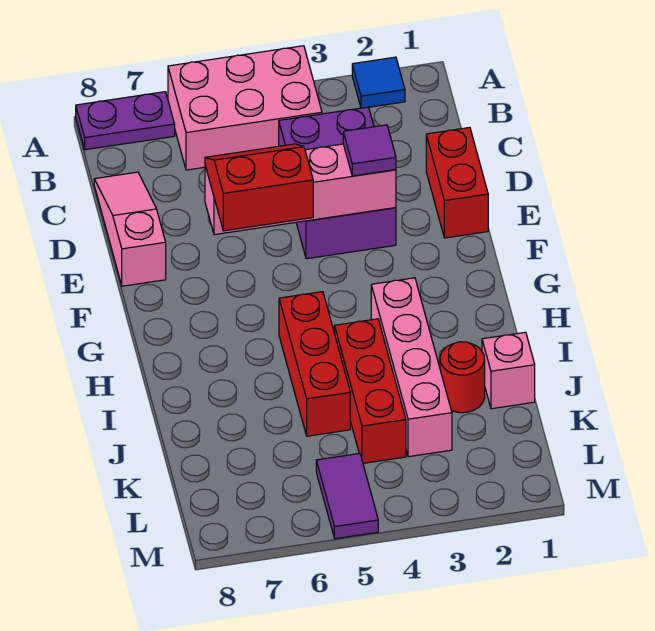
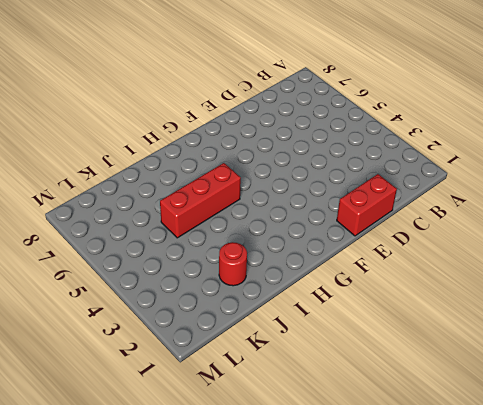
none -> blue 1x1 tile [352,57,405,108]
none -> pink 2x3 brick [168,46,322,170]
none -> purple 1x2 plate [76,92,175,150]

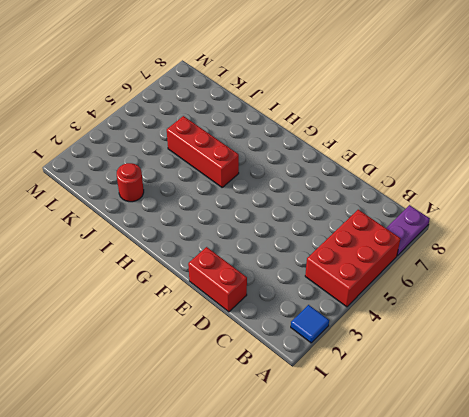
red 2x3 brick [305,210,400,307] -> pink 2x3 brick [168,46,322,170]
none -> purple 2x3 brick [279,107,396,259]
none -> pink 1x3 slope [94,172,166,286]
none -> pink 1x4 brick [371,278,452,457]

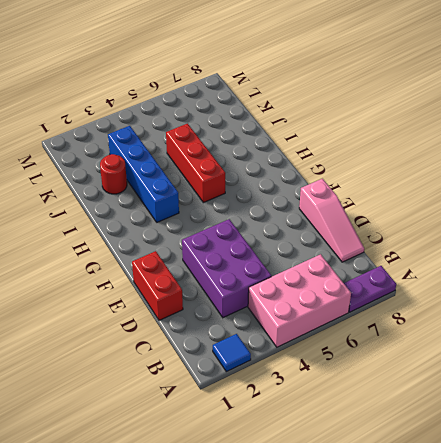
blue 1x4 brick [108,126,179,222] -> pink 1x4 brick [371,278,452,457]
none -> red 1x3 brick [334,319,406,463]
none -> pink 1x1 brick [482,332,535,409]
none -> purple 1x2 tile [316,453,378,539]

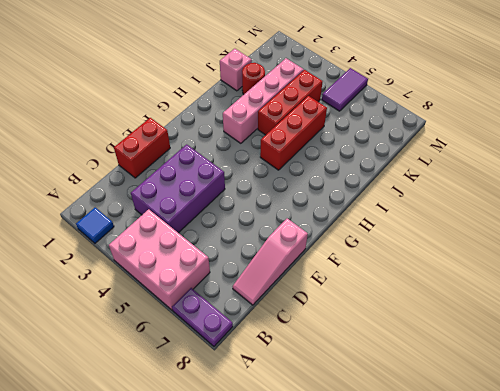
none -> pink 1x4 brick [205,144,396,235]
none -> purple 1x1 tile [343,125,396,176]
none -> red 2x2 slope [205,144,313,231]

